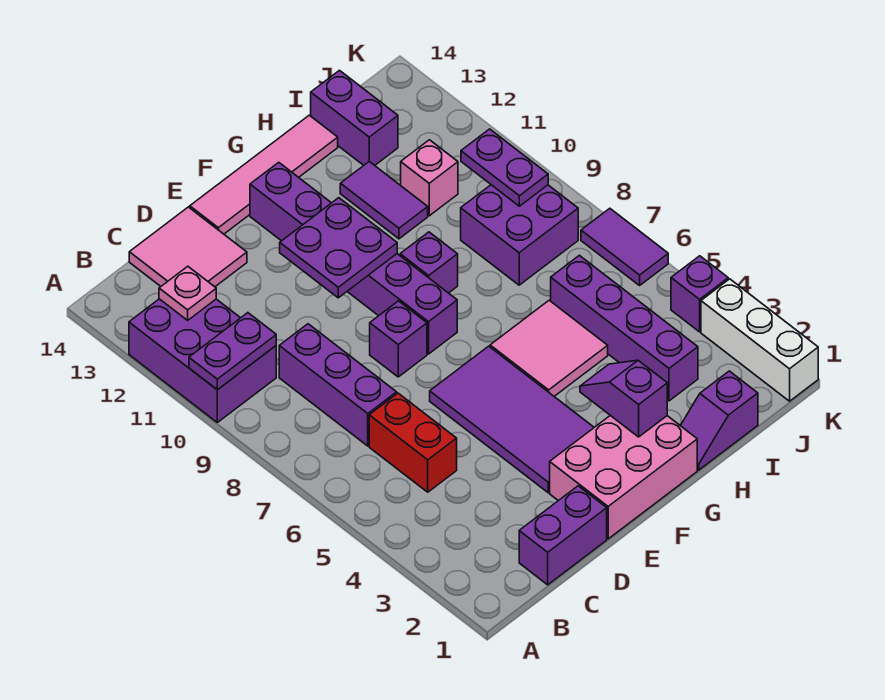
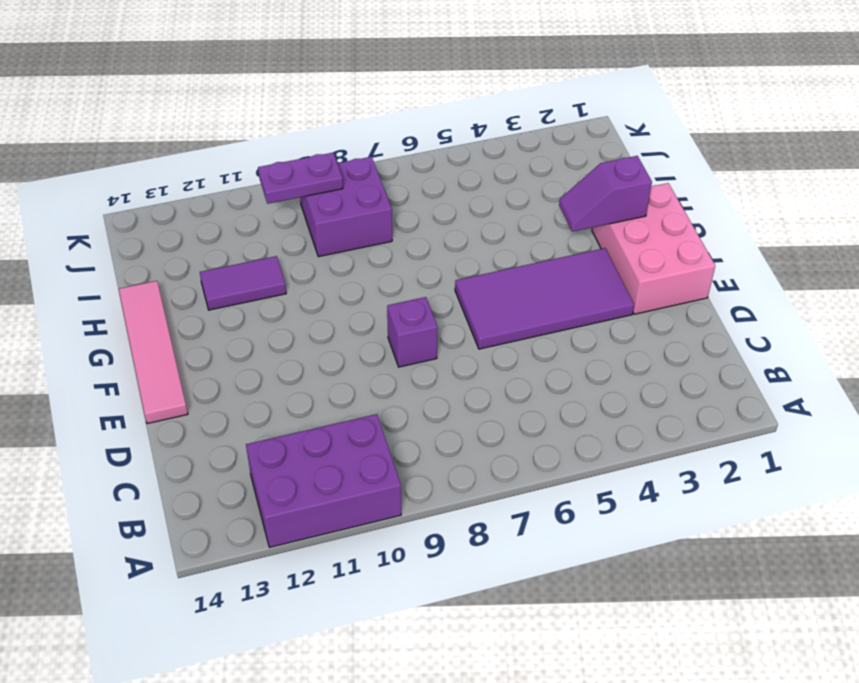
none -> purple 1x2 brick [519,486,607,585]
none -> red 1x2 brick [369,393,457,492]
none -> purple 1x3 brick [279,324,397,446]

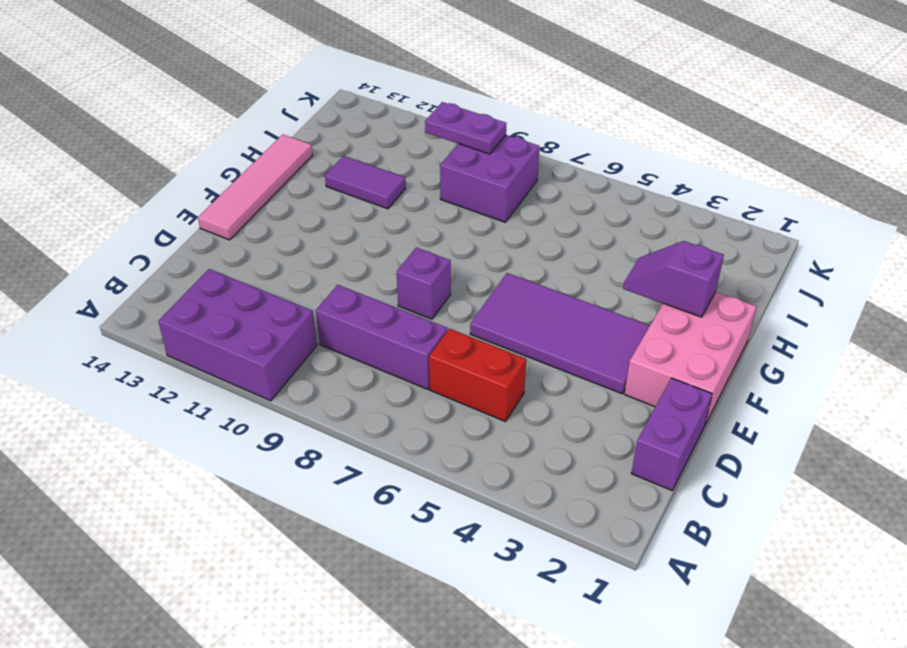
none -> pink 2x2 tile [129,207,247,287]
none -> purple 1x6 brick [250,162,457,354]
none -> pink 2x2 tile [490,300,608,396]

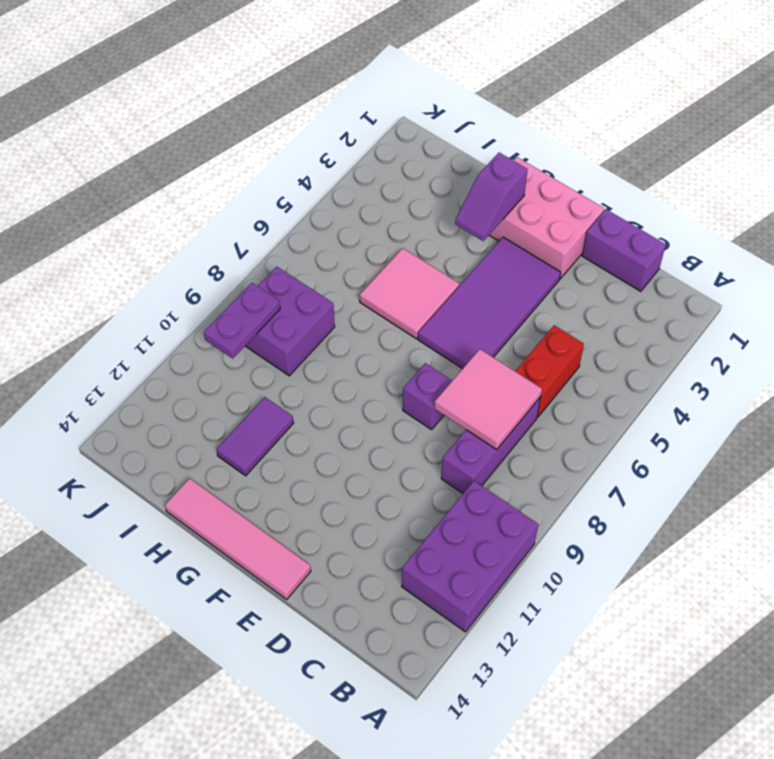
pink 2x2 tile [434,349,542,450] -> pink 2x2 tile moved to [129,207,247,287]
none -> purple 1x6 brick [250,162,457,354]
none -> purple 1x1 brick [400,232,458,293]
none -> purple 1x2 slope [680,371,758,470]

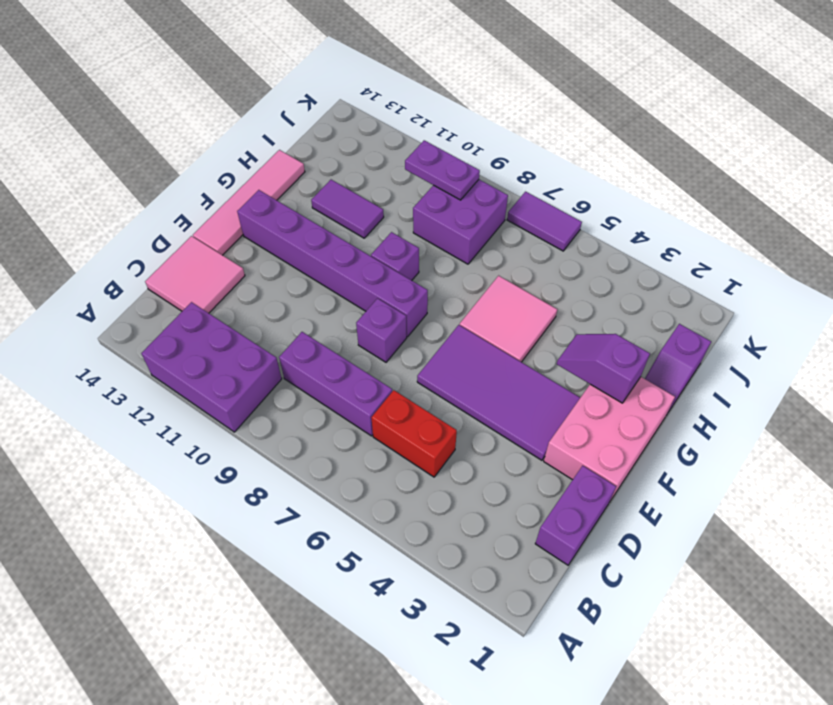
none -> purple 1x4 brick [551,255,698,401]
none -> pink 1x1 brick [401,140,458,216]
none -> purple 1x2 brick [311,70,398,165]

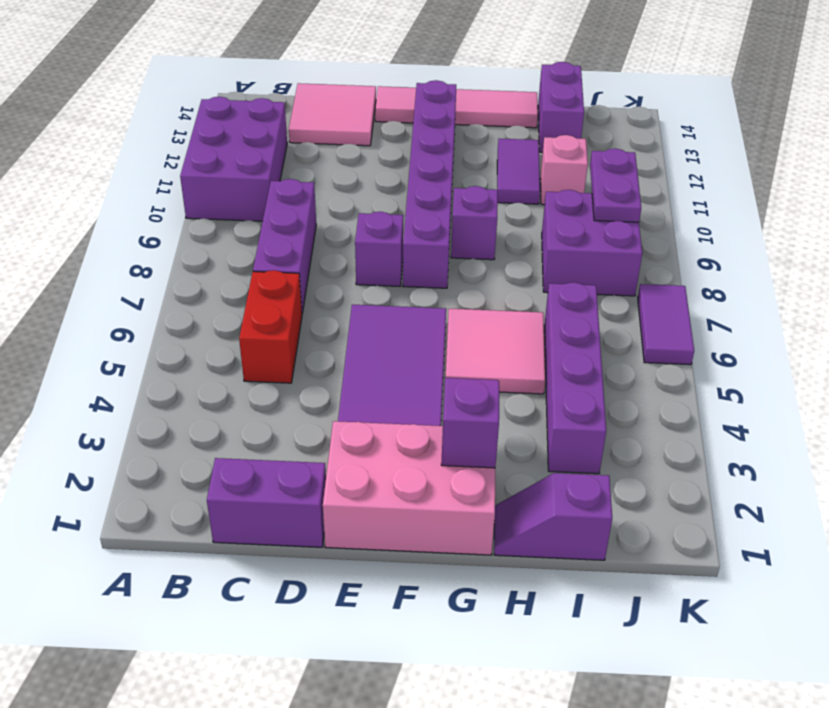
none -> white 1x3 brick [701,279,818,401]
none -> purple 1x1 brick [671,256,728,332]
none -> purple 1x2 plate [189,313,276,390]

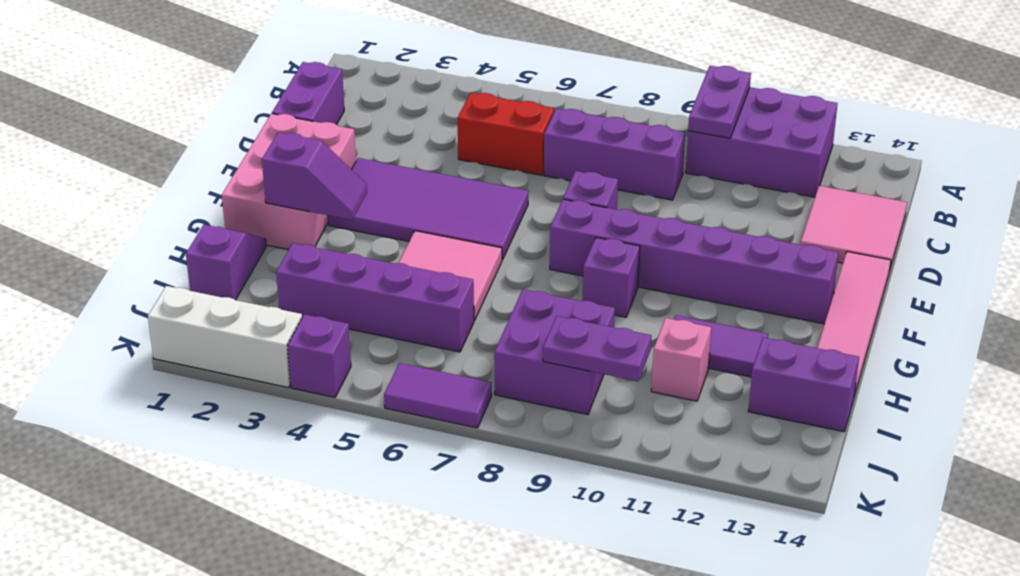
none -> pink 1x1 plate [159,266,216,320]
none -> purple 2x2 plate [280,198,397,298]

